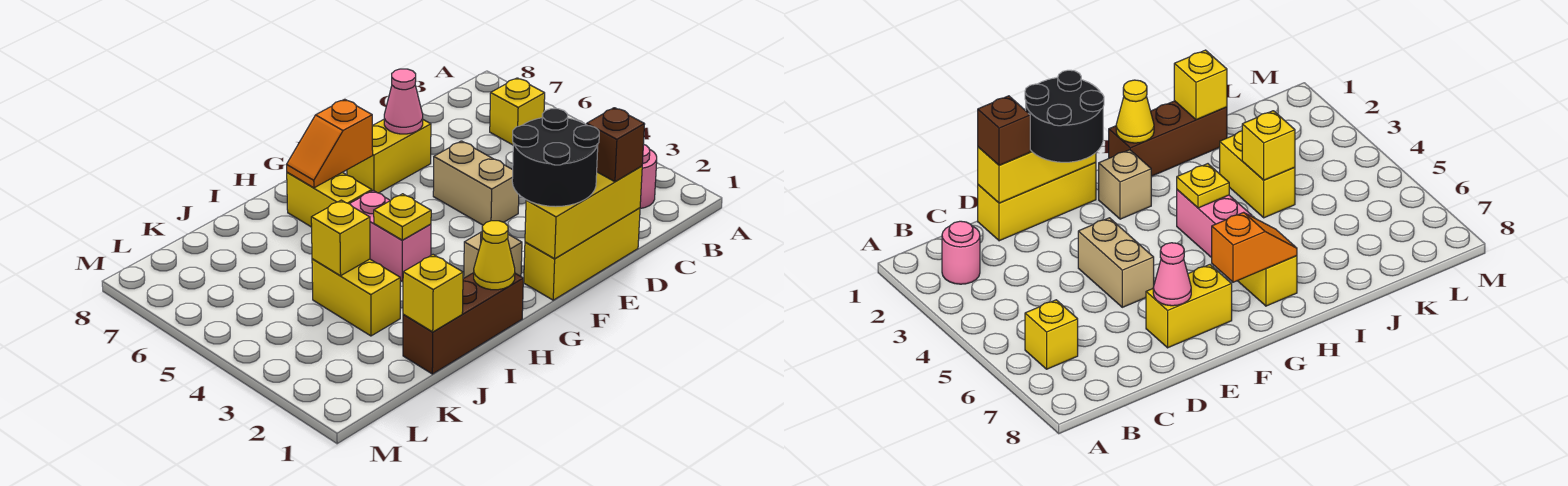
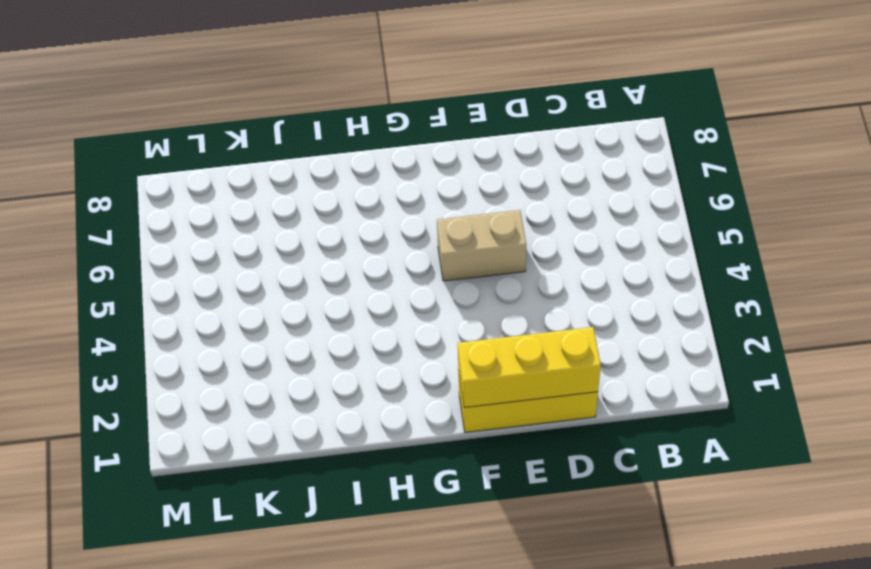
tan 1x2 brick [437,210,526,281] -> tan 1x2 brick turned to [433,141,519,225]
none -> pink 1x1 round brick [640,144,657,208]
none -> yellow 1x1 brick [490,78,545,145]
none -> yellow 1x2 brick [347,120,431,193]

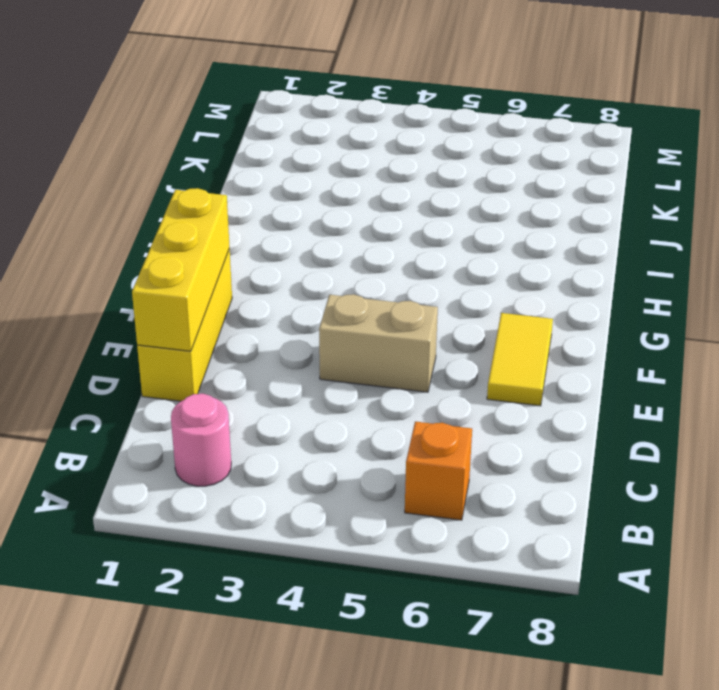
orange 1x1 brick [405,422,472,520] -> yellow 1x1 brick [490,78,545,145]
yellow 1x2 tile [487,313,553,406] -> yellow 1x2 brick [347,120,431,193]
none -> tan 1x1 brick [464,232,522,278]
none -> brown 1x3 brick [403,273,523,374]
none -> pink 1x2 brick [350,191,431,281]

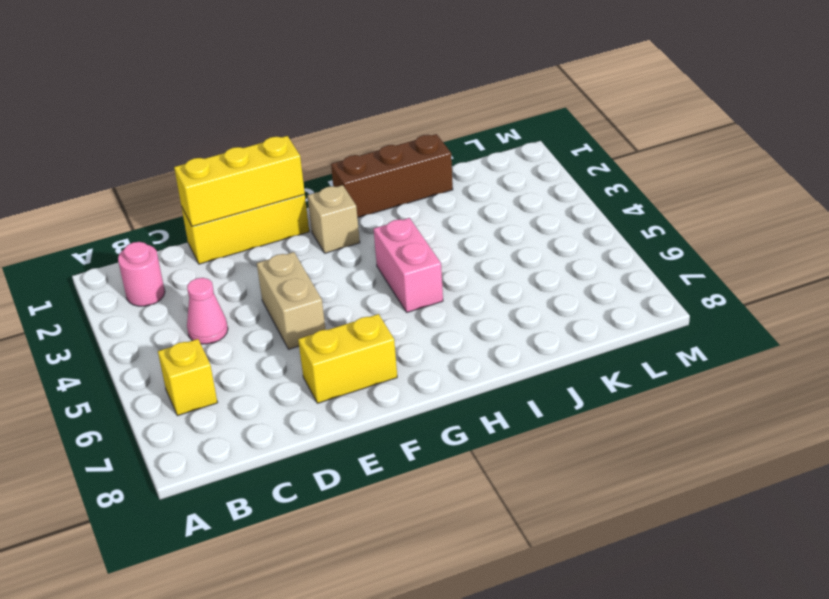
pink 1x1 cone [187,278,228,344] -> pink 1x1 cone moved to [384,69,423,134]
none -> yellow 1x2 brick [287,172,372,227]
none -> yellow 1x2 brick [312,259,400,336]
none -> orange 1x2 slope [287,99,373,188]

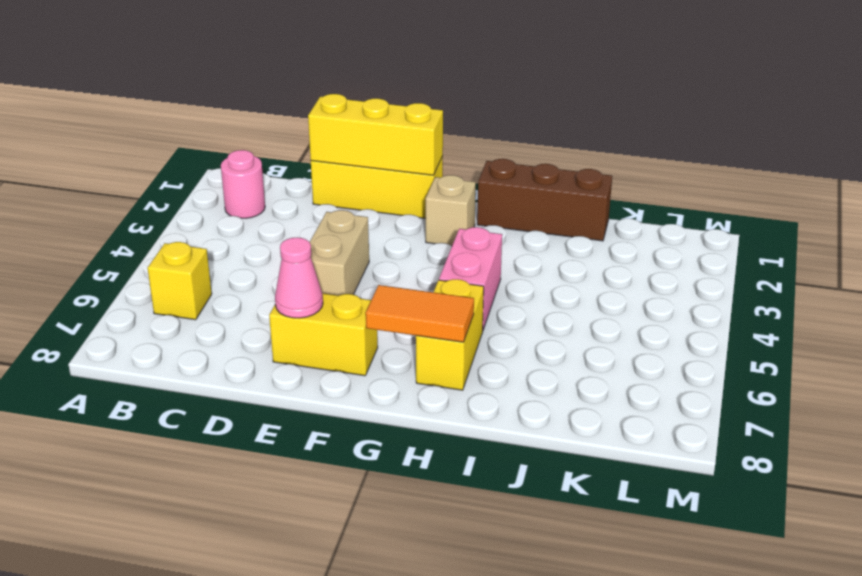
orange 1x2 tile [366,285,474,342] -> orange 1x2 slope [287,99,373,188]
none -> yellow 1x2 brick [312,259,400,336]
none -> yellow 1x1 cone [474,221,515,290]
none -> yellow 1x1 plate [374,194,431,240]

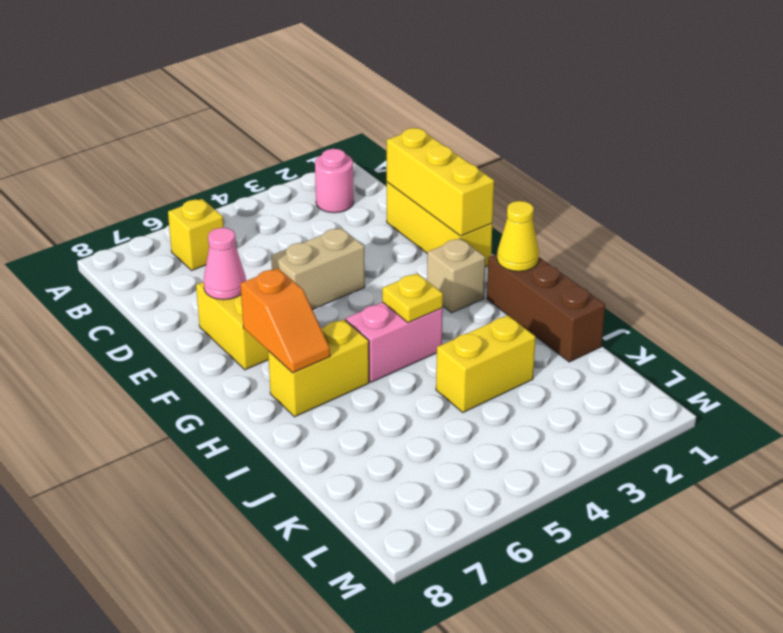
none -> yellow 1x1 brick [403,255,463,332]
none -> yellow 1x1 brick [311,200,370,276]
none -> brown 1x1 brick [587,108,645,182]

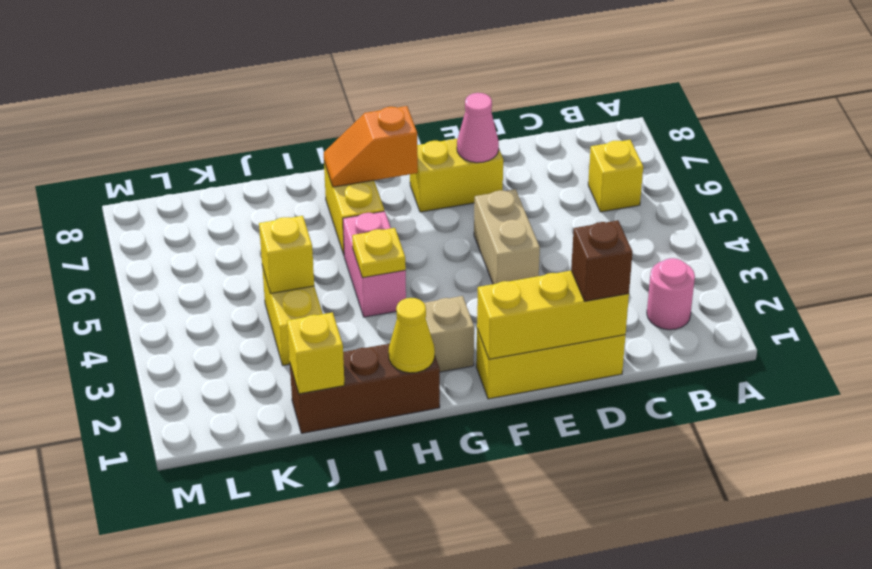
none -> black 2x2 round brick [512,109,599,207]

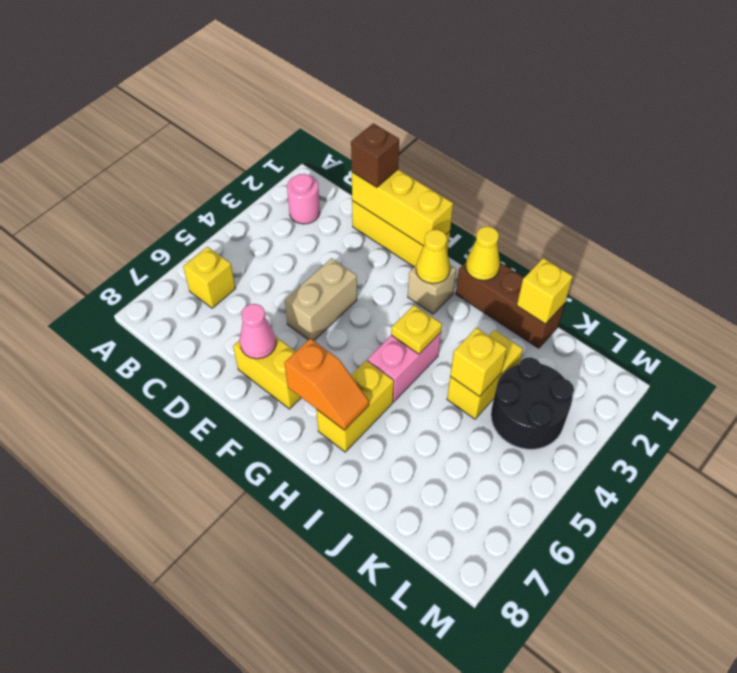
yellow 1x1 cone [416,230,450,284] -> none
black 2x2 round brick [491,357,574,449] -> black 2x2 round brick moved to [512,109,599,207]

